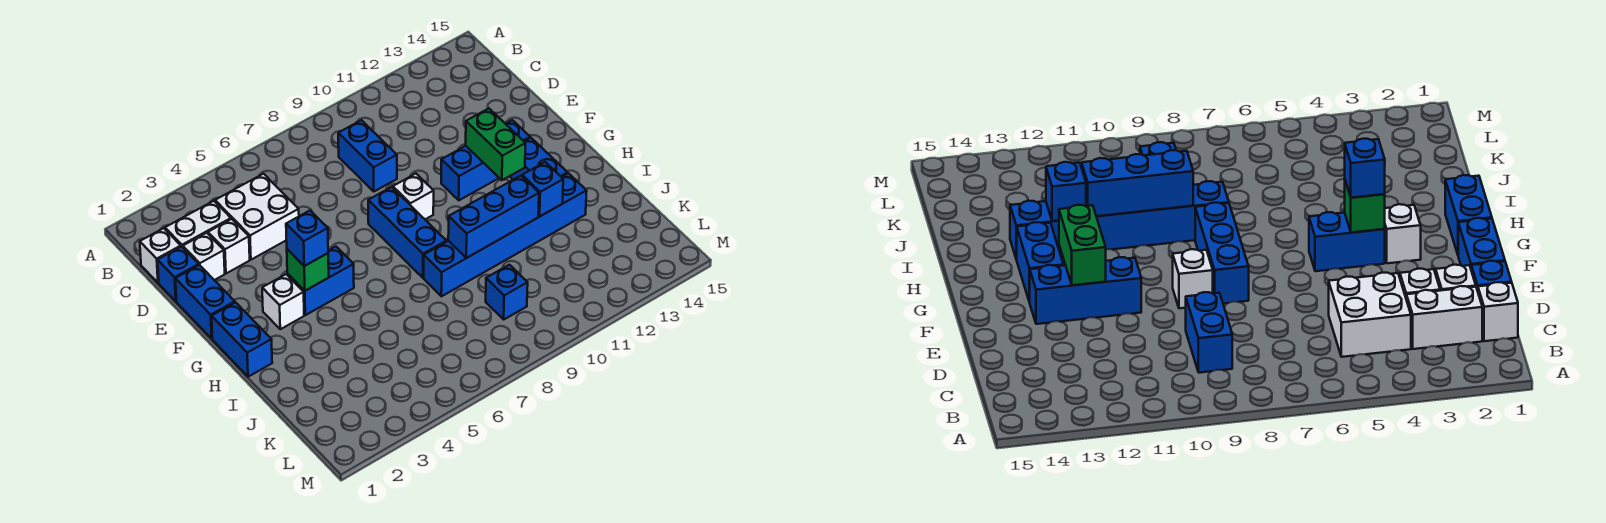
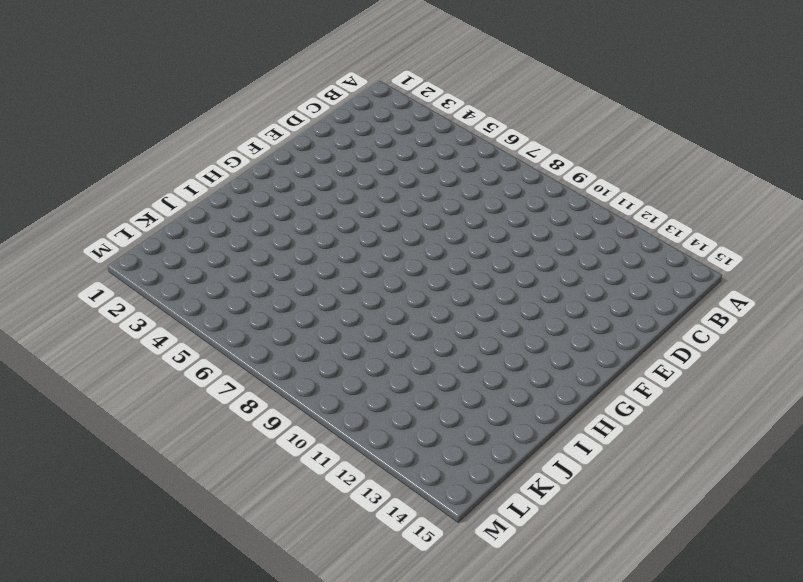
none -> white 1x1 brick [140,228,181,283]
none -> white 1x2 brick [165,201,231,247]
none -> white 2x2 brick [215,174,299,260]

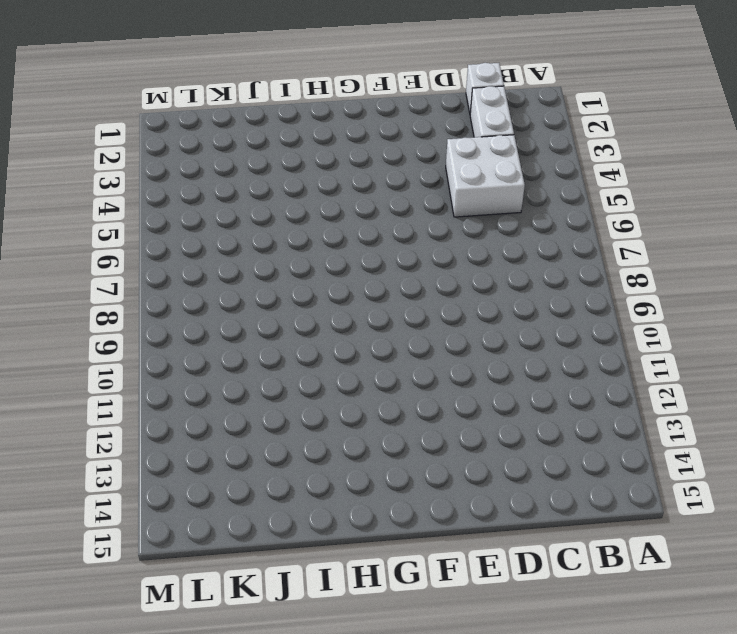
none -> blue 1x2 brick [338,120,397,191]
none -> blue 1x1 brick [158,247,199,301]
none -> white 1x1 brick [183,233,225,280]

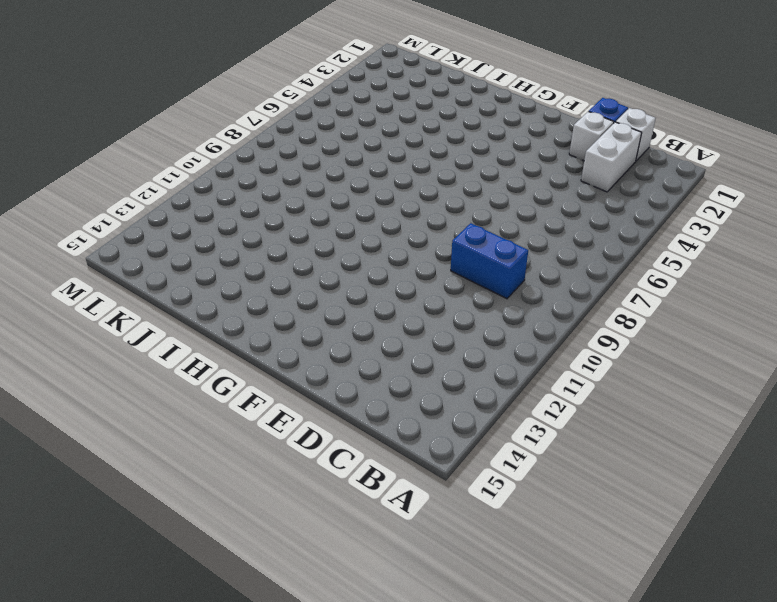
none -> white 2x2 brick [215,174,299,260]
none -> white 1x1 brick [208,219,250,273]
none -> blue 1x2 brick [175,265,235,339]

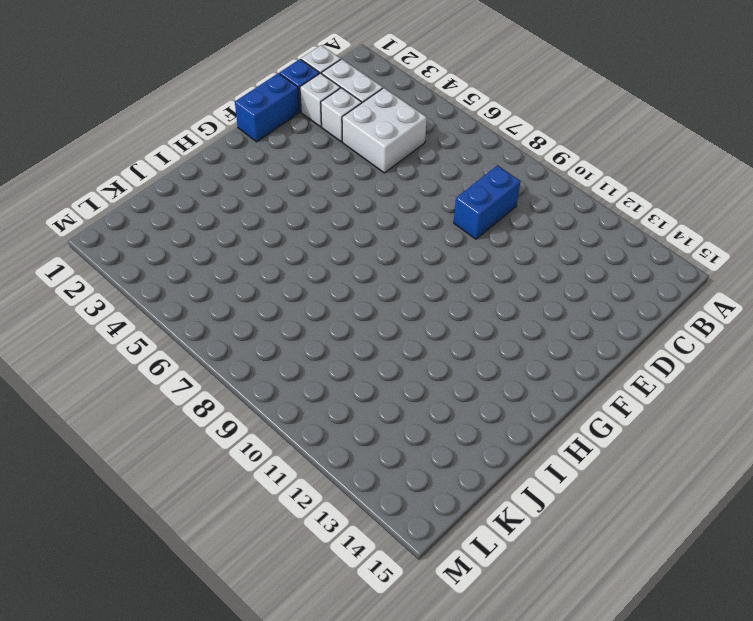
none -> blue 1x3 brick [368,187,446,278]
none -> white 1x1 brick [393,174,434,219]
none -> blue 1x3 brick [441,120,530,200]

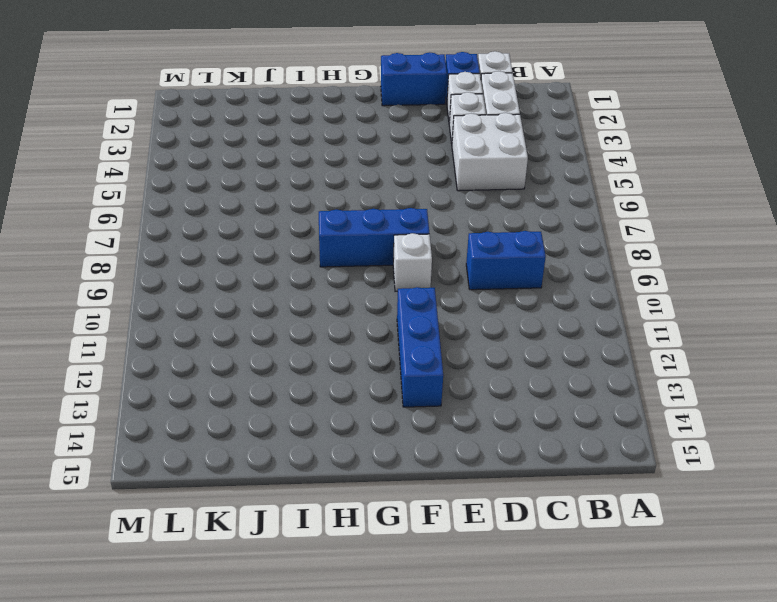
none -> blue 1x2 brick [212,302,272,377]
none -> white 1x1 brick [262,274,304,329]
none -> blue 1x2 brick [287,247,354,315]

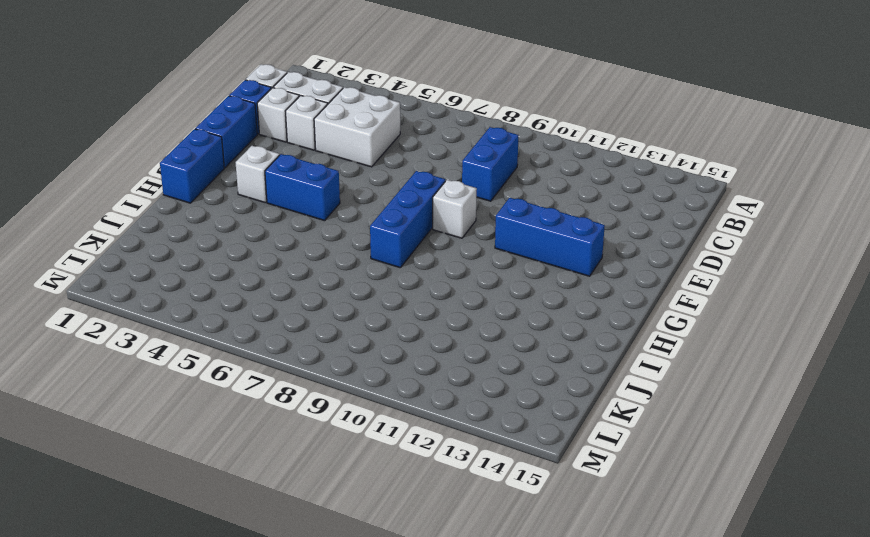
none -> blue 1x2 brick [510,138,568,180]
none -> blue 1x6 brick [424,173,587,296]
none -> blue 1x1 brick [486,265,528,319]

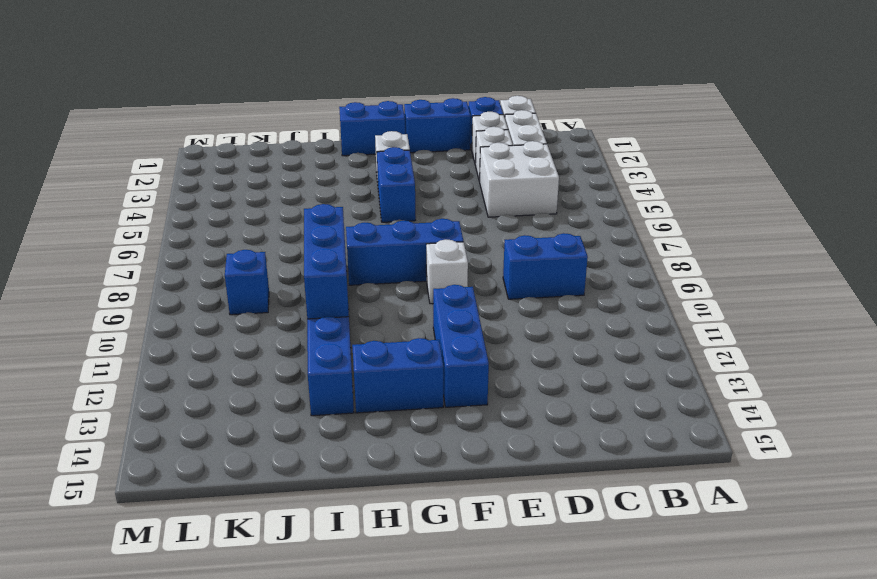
none -> green 1x2 brick [466,108,525,180]
none -> green 1x1 brick [287,249,329,291]
none -> blue 1x1 brick [522,162,563,217]

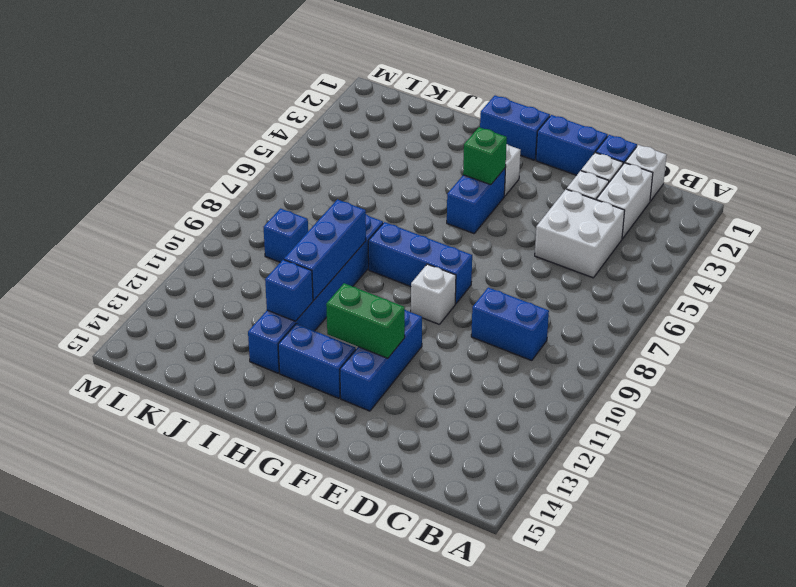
none -> blue 1x1 brick [286,211,328,266]

